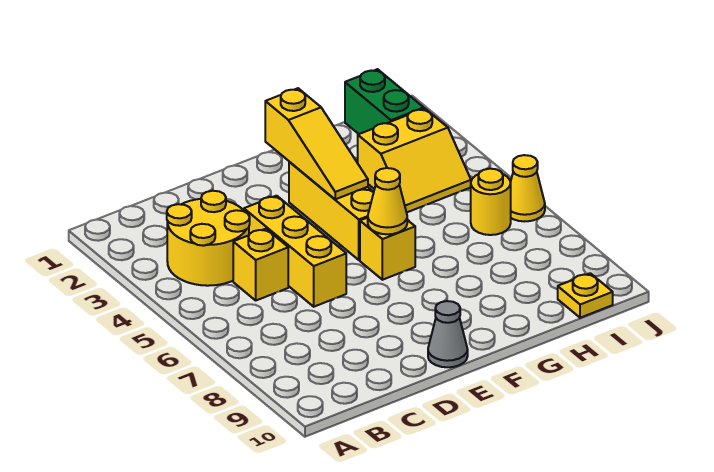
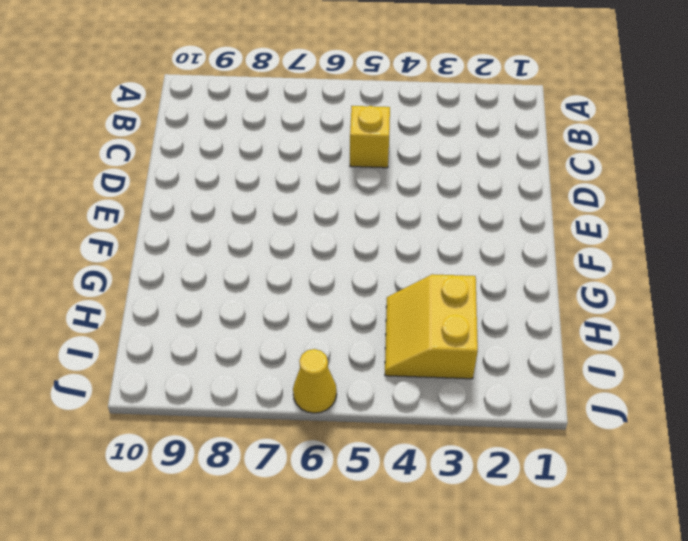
none -> yellow 2x2 round brick [167,191,250,286]
none -> yellow 1x3 brick [244,196,346,307]
none -> grey 1x1 cone [428,301,468,367]

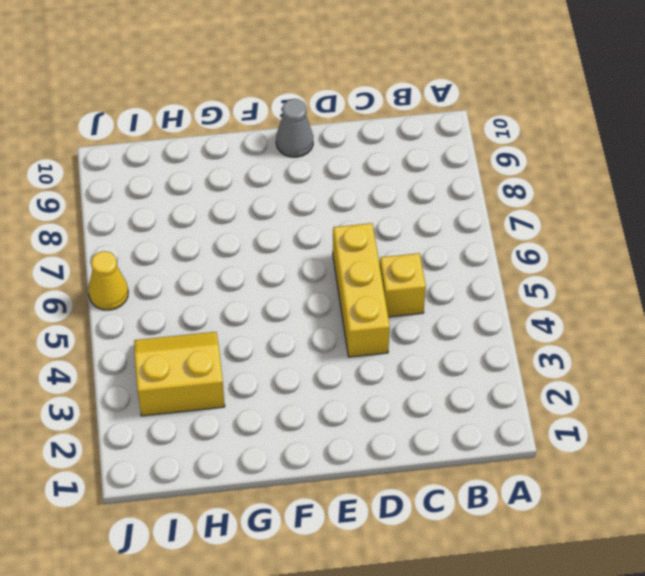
none -> yellow 2x2 round brick [167,191,250,286]
none -> yellow 1x3 brick [289,162,374,260]
none -> yellow 1x1 brick [360,218,415,280]

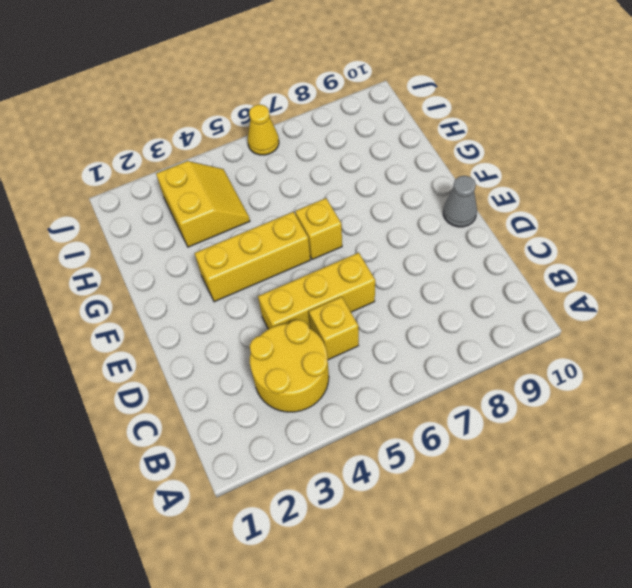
none -> green 1x2 brick [345,69,424,134]
none -> yellow 1x1 round brick [471,169,511,235]
none -> yellow 1x1 plate [558,273,613,318]

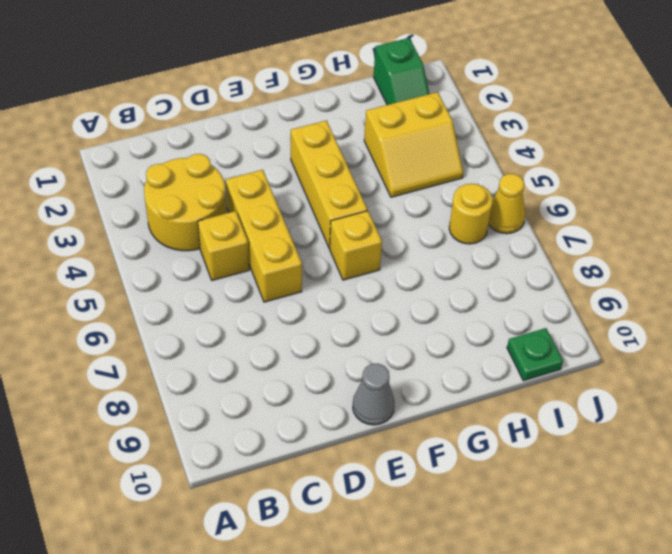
green 1x2 slope [374,38,429,105] -> green 1x2 brick [345,69,424,134]
green 1x1 plate [507,328,563,381] -> yellow 1x1 plate [558,273,613,318]
none -> yellow 1x3 slope [265,88,368,199]
none -> yellow 1x1 cone [368,168,407,234]

